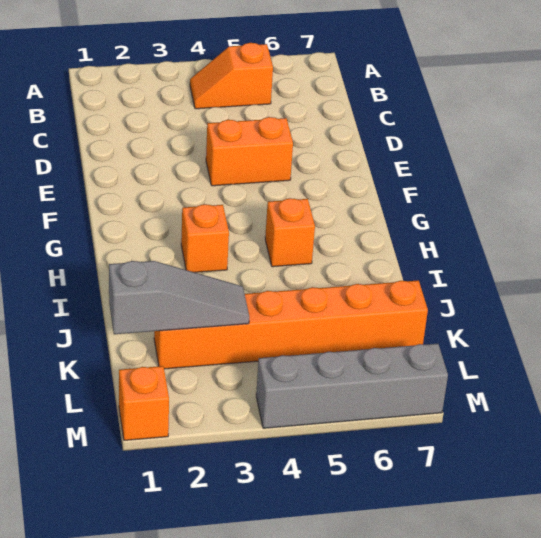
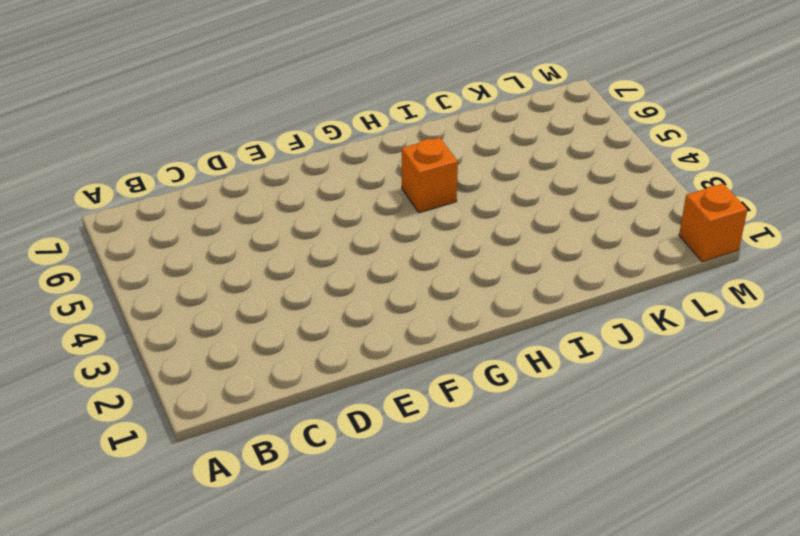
none -> orange 1x2 slope [190,43,273,109]
none -> orange 1x2 brick [206,117,293,186]

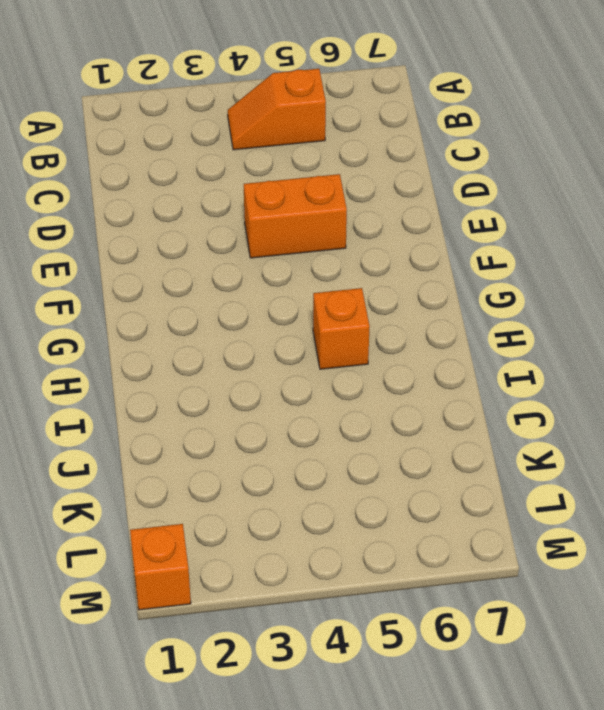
none -> orange 1x1 brick [181,204,229,272]
none -> orange 1x6 brick [154,280,428,369]

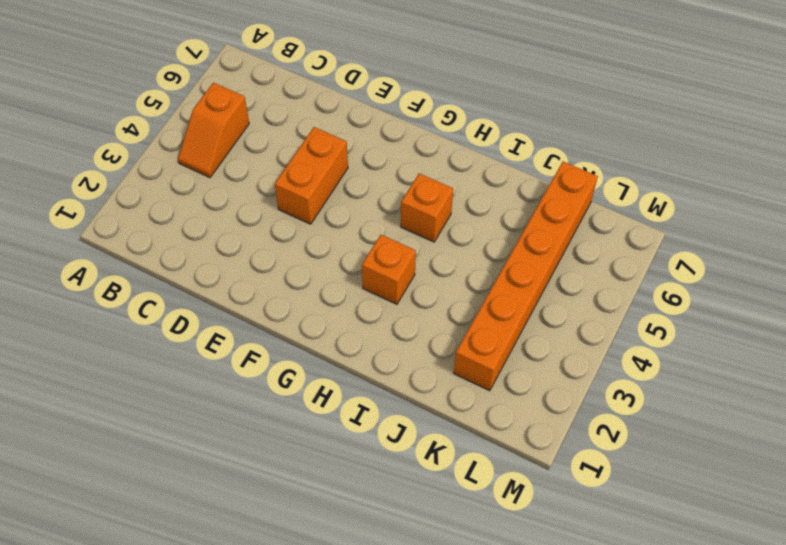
none -> orange 1x1 brick [119,366,169,440]
none -> grey 1x4 brick [256,344,448,428]

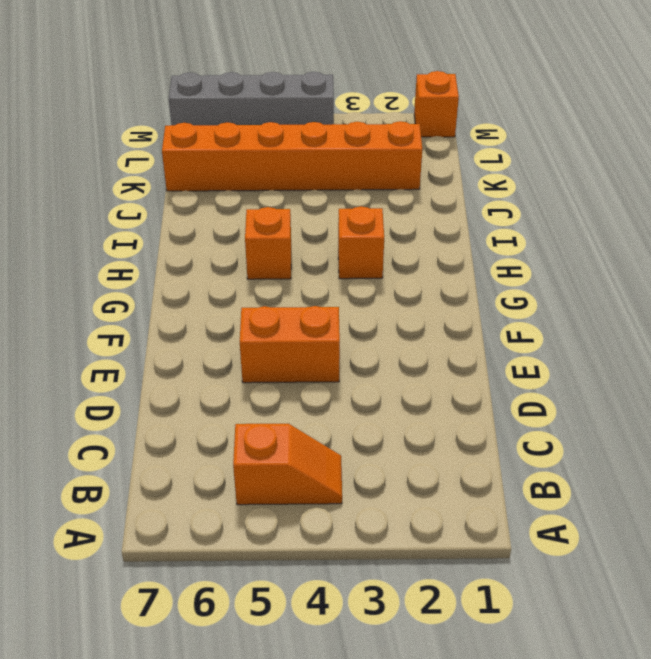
none -> grey 1x3 slope [109,261,249,334]

